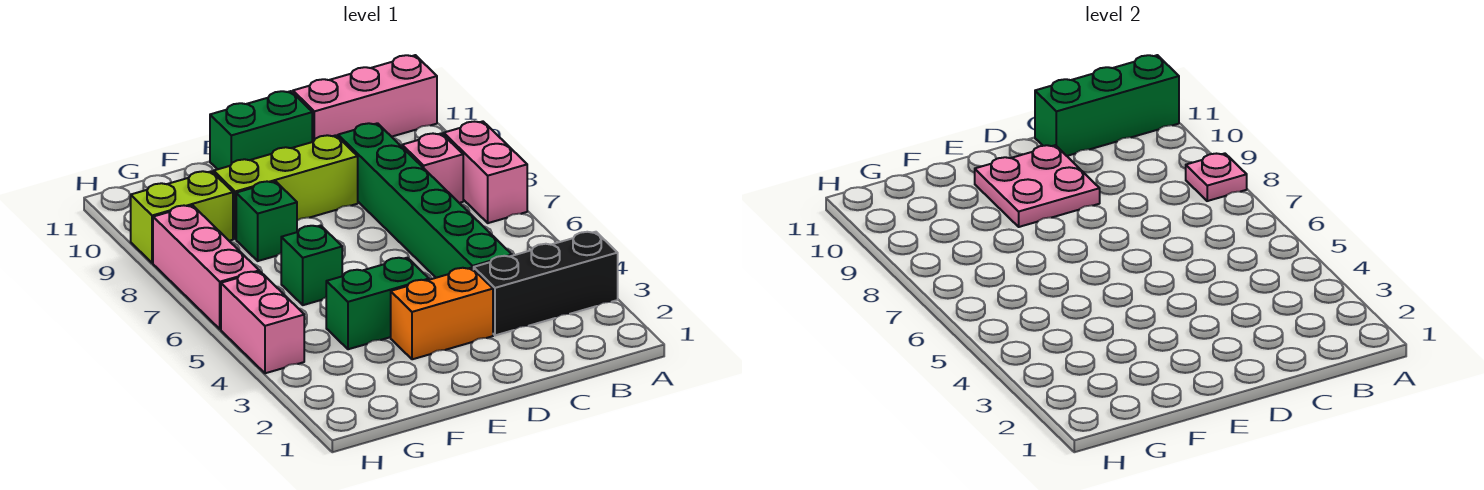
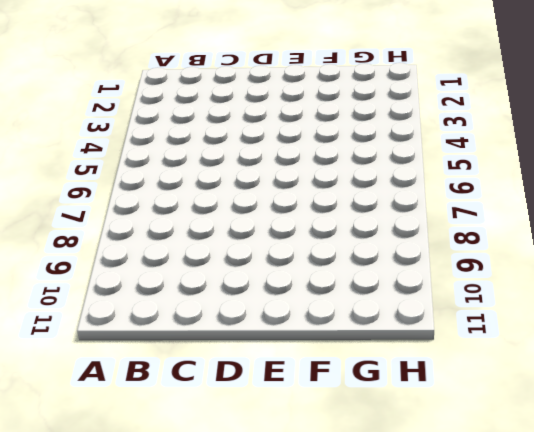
none -> black 1x3 brick [474,232,618,335]
none -> pink 1x2 brick [444,121,527,223]
none -> pink 1x3 brick [293,55,437,142]

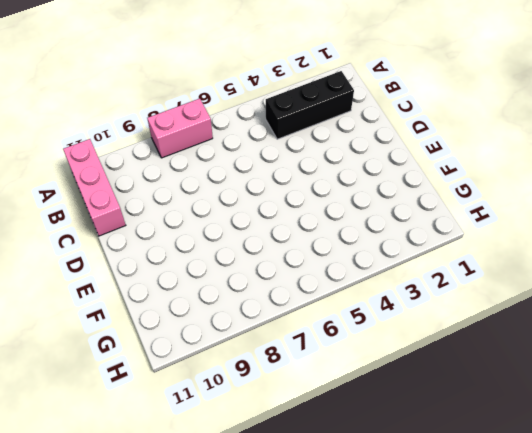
black 1x3 brick [266,71,354,139] -> black 1x3 brick turned to [474,232,618,335]
none -> pink 1x1 brick [402,133,463,203]
none -> green 1x6 brick [338,123,512,278]
none -> orange 1x2 brick [391,268,493,359]

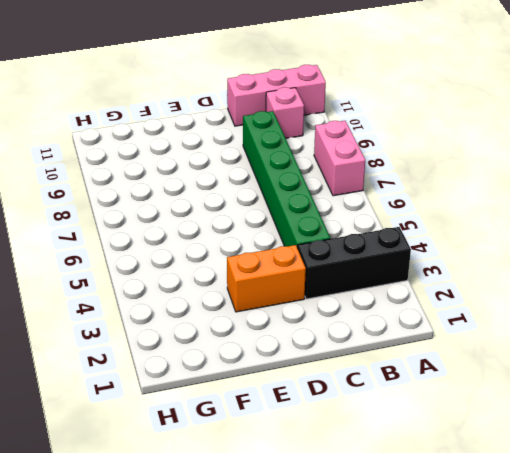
pink 1x1 brick [266,87,304,138] -> pink 1x1 brick moved to [402,133,463,203]
none -> lime 1x3 brick [214,135,358,239]
none -> green 1x2 brick [210,91,312,169]
none -> green 1x2 brick [326,258,429,349]

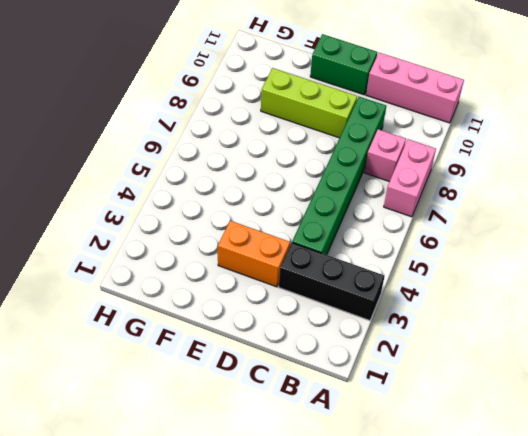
none -> green 1x2 brick [326,258,429,349]
none -> green 1x1 brick [281,225,342,305]
none -> green 1x1 brick [236,181,297,261]

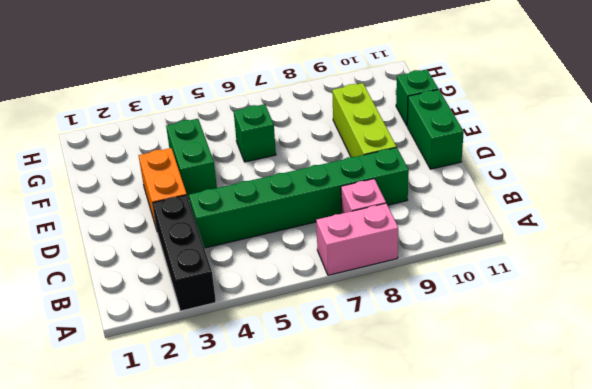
green 1x1 brick [396,69,438,125] -> green 1x1 brick moved to [236,181,297,261]
none -> pink 1x3 brick [293,55,437,142]
none -> lime 1x2 brick [131,171,233,263]
none -> pink 1x2 brick [221,272,304,373]

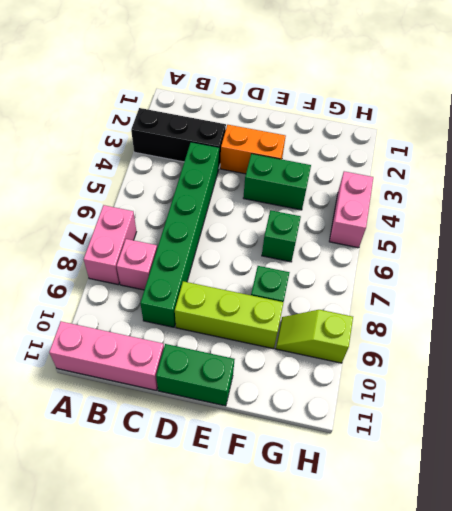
lime 1x2 slope [276,310,353,363] -> lime 1x2 brick [131,171,233,263]
none -> pink 1x3 brick [153,205,259,329]
none -> pink 1x1 plate [1186,153,1247,201]
none -> green 1x3 brick [1035,55,1179,156]

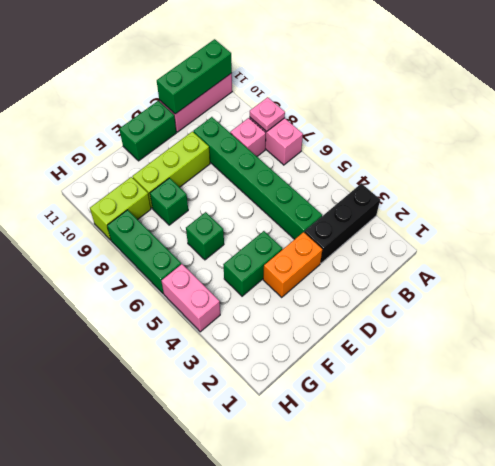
green 1x3 brick [107,210,181,294] -> pink 1x3 brick [153,205,259,329]
none -> pink 2x2 plate [975,145,1100,227]

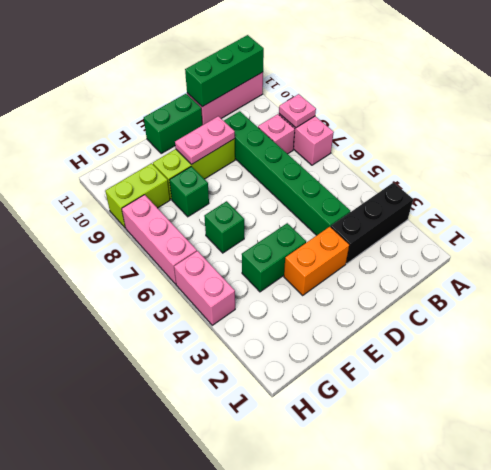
pink 1x2 plate [175,116,235,164] -> pink 2x2 plate [975,145,1100,227]

